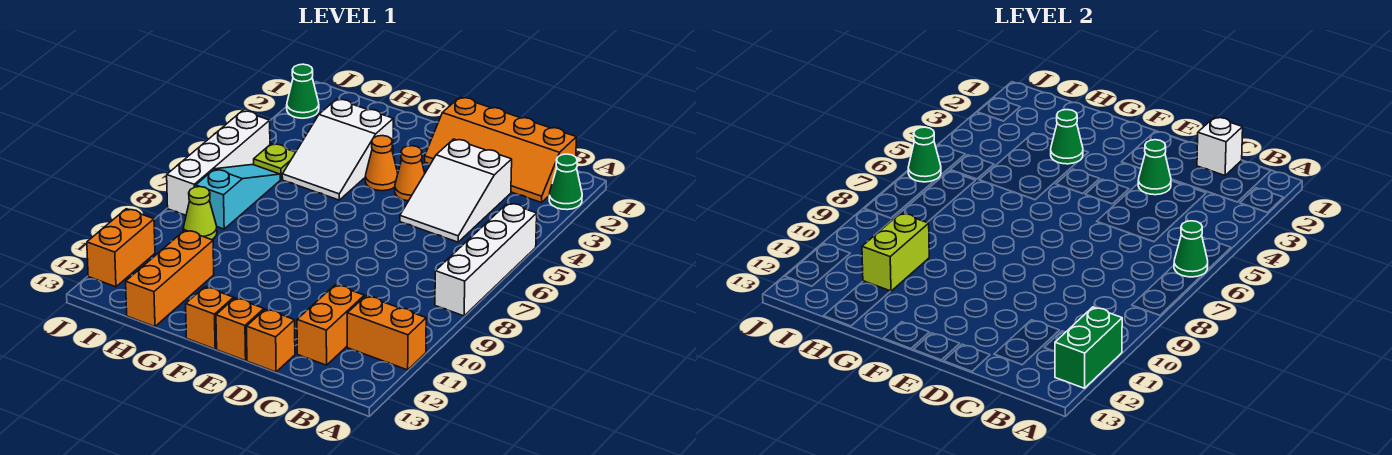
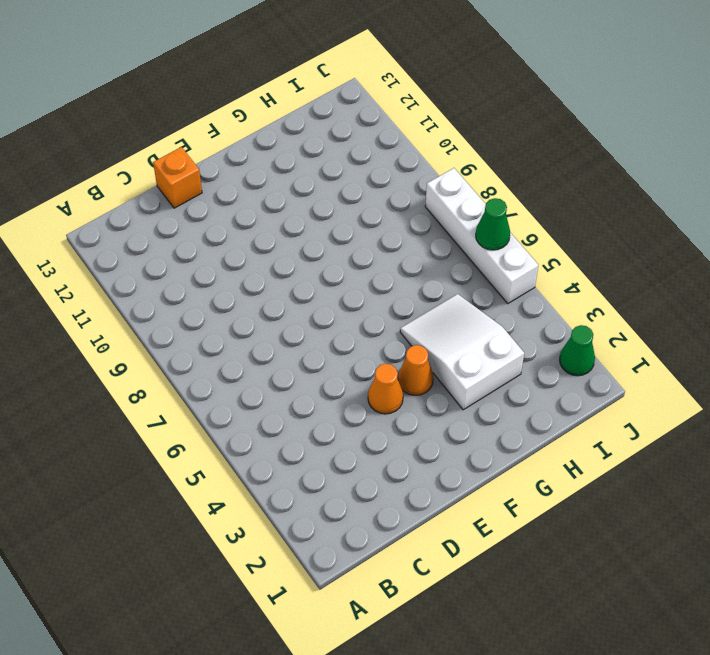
none -> green 1x1 cone [549,154,582,210]
none -> white 1x4 brick [435,203,537,316]
none -> orange 1x2 brick [347,296,426,370]

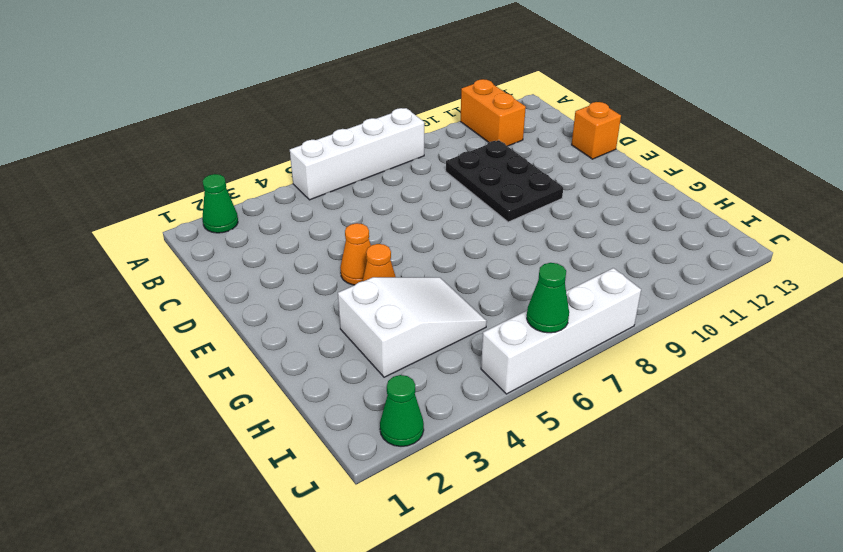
black 2x3 plate [446,140,563,222] -> none
none -> orange 2x4 slope [425,97,576,203]
none -> white 2x3 slope [400,139,512,242]
none -> orange 1x2 brick [297,285,364,365]

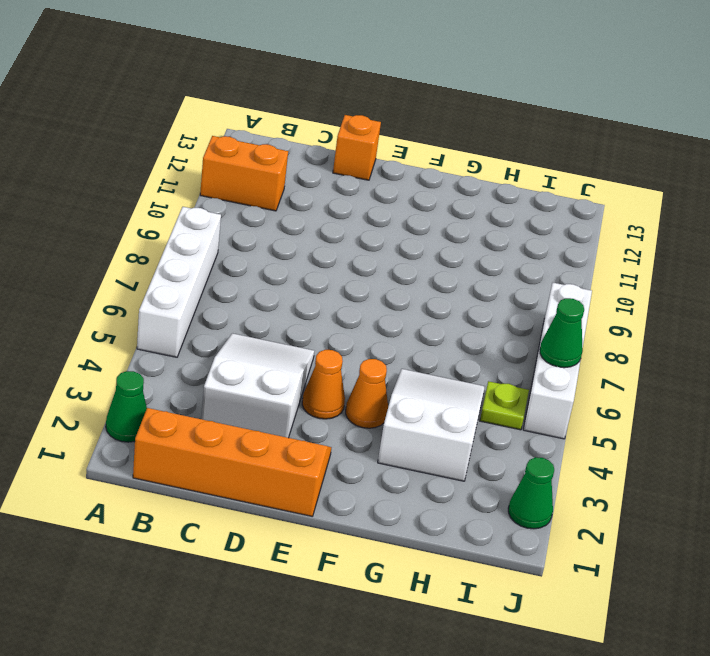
none -> orange 1x2 brick [297,285,364,365]
none -> orange 1x1 brick [216,298,264,361]
none -> orange 1x1 brick [186,287,234,349]

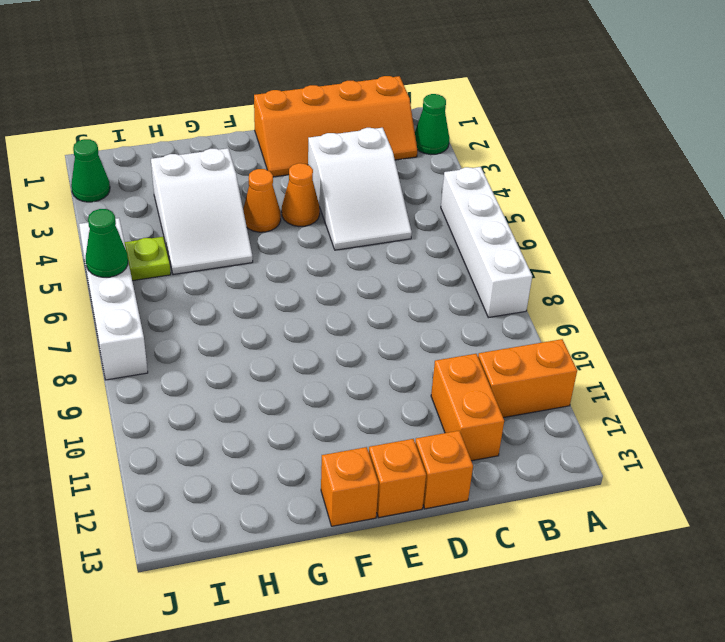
none -> orange 1x3 brick [126,230,214,327]
none -> cyan 1x3 slope [196,165,280,229]
none -> lime 1x1 cone [183,187,217,240]

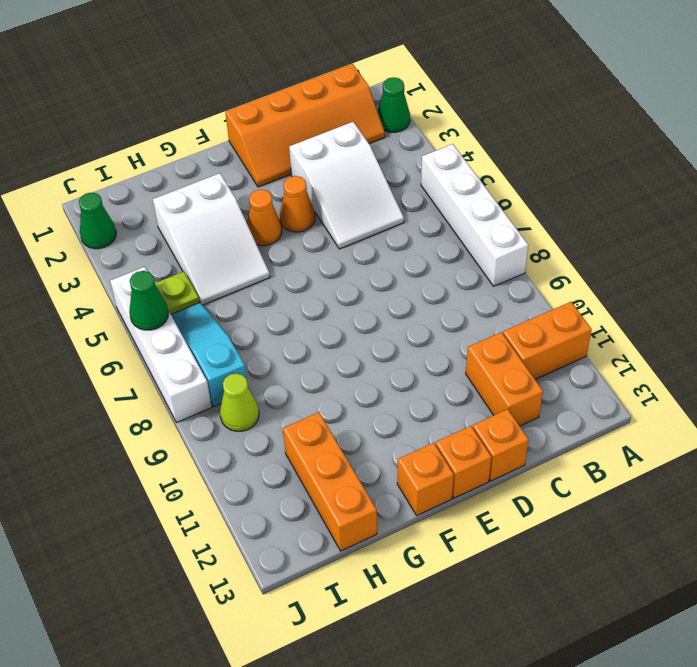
none -> orange 1x2 brick [87,209,155,287]
none -> green 1x1 cone [1174,221,1208,277]
none -> green 1x2 brick [1055,307,1122,388]

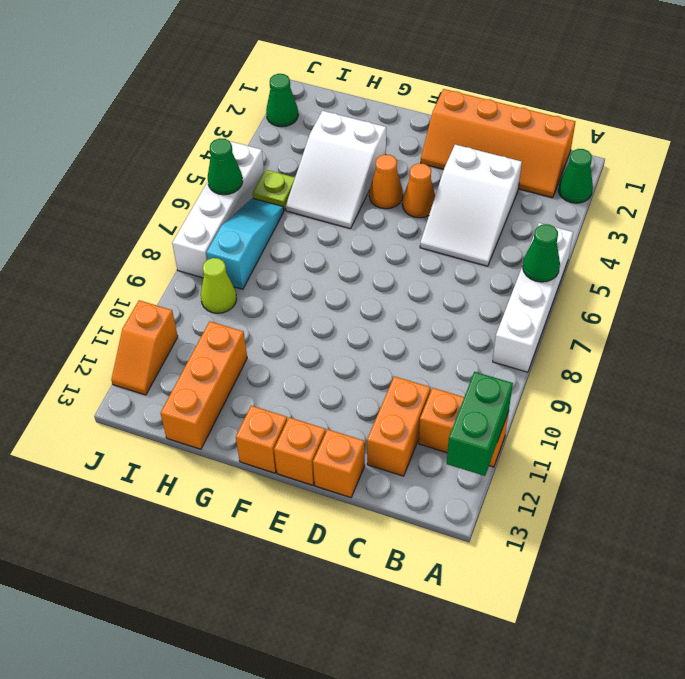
orange 1x2 slope [111,300,178,395] -> orange 1x2 brick [87,209,155,287]
none -> white 1x1 brick [1197,117,1243,175]
none -> green 1x1 cone [1138,140,1171,195]
none -> green 1x1 cone [1051,110,1083,164]

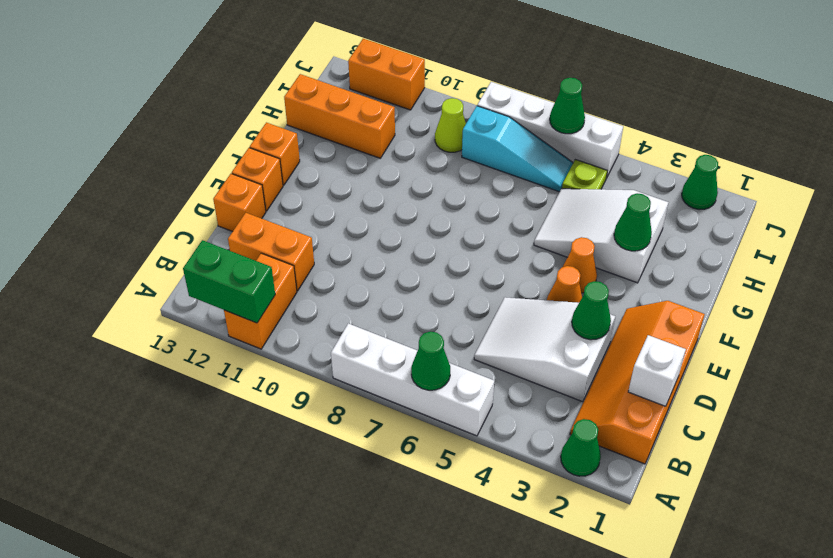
none -> lime 1x2 brick [862,213,929,291]

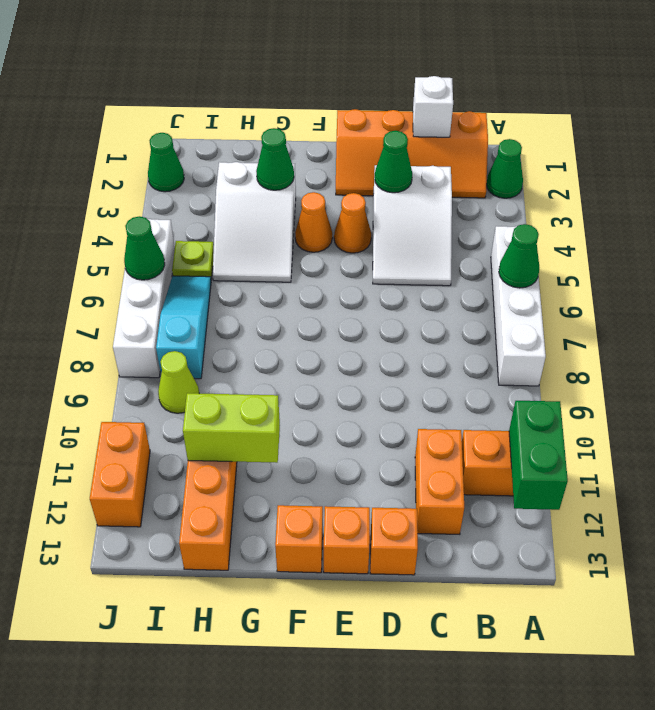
lime 1x2 brick [183,393,280,463] -> lime 1x2 brick turned to [862,213,929,291]

